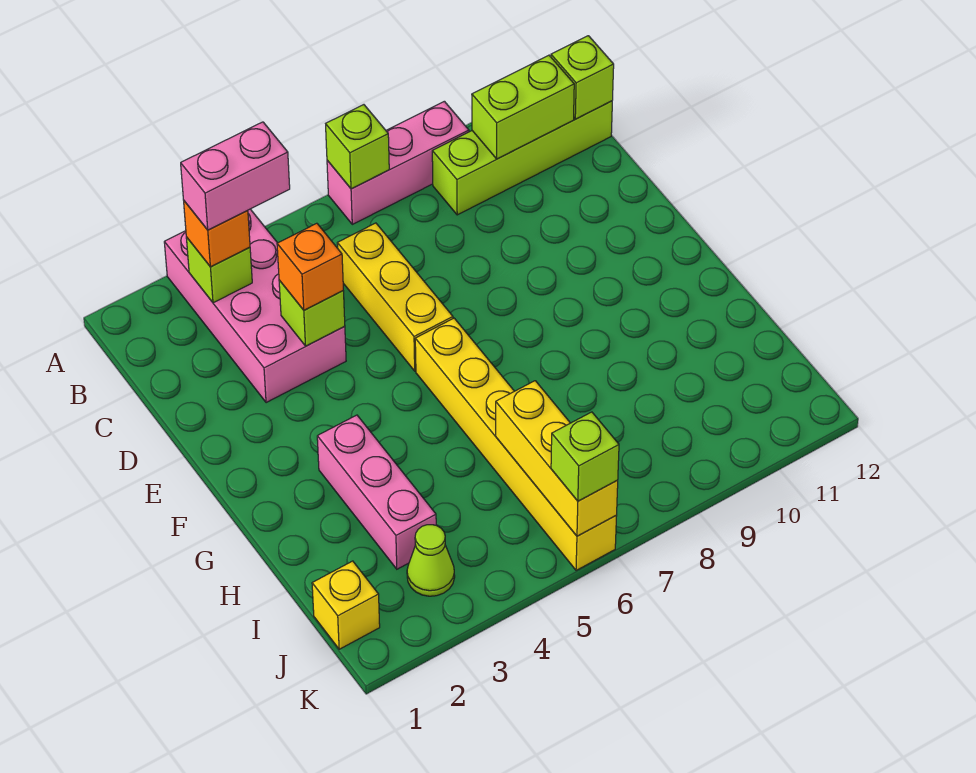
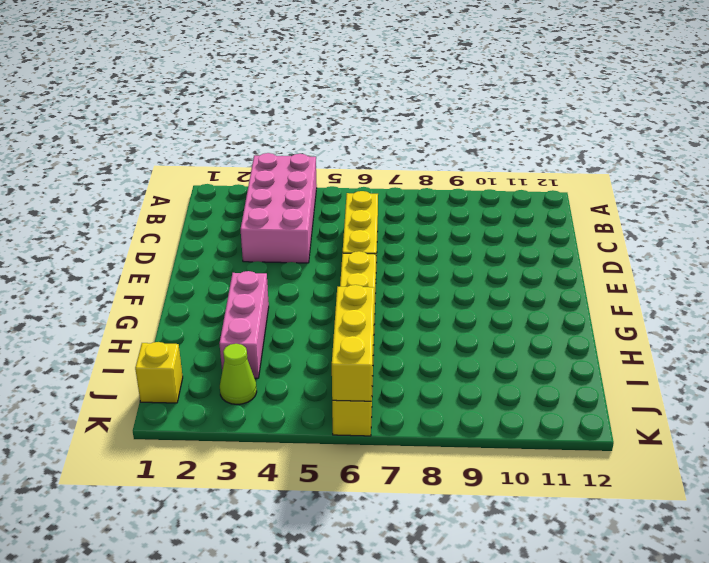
none -> pink 1x3 brick [327,101,469,224]
none -> lime 1x4 brick [432,101,612,215]
none -> lime 1x1 brick [326,105,389,189]

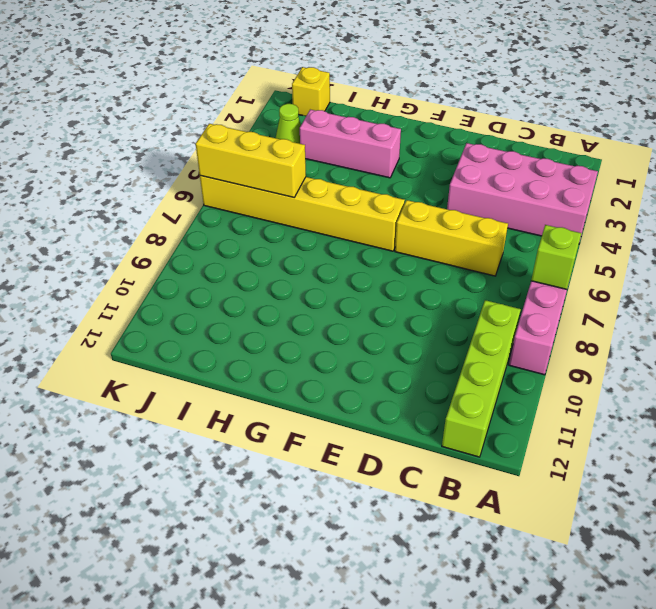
none -> lime 1x1 brick [186,237,252,303]
none -> lime 1x2 brick [472,55,574,159]
none -> lime 1x1 brick [551,36,614,119]

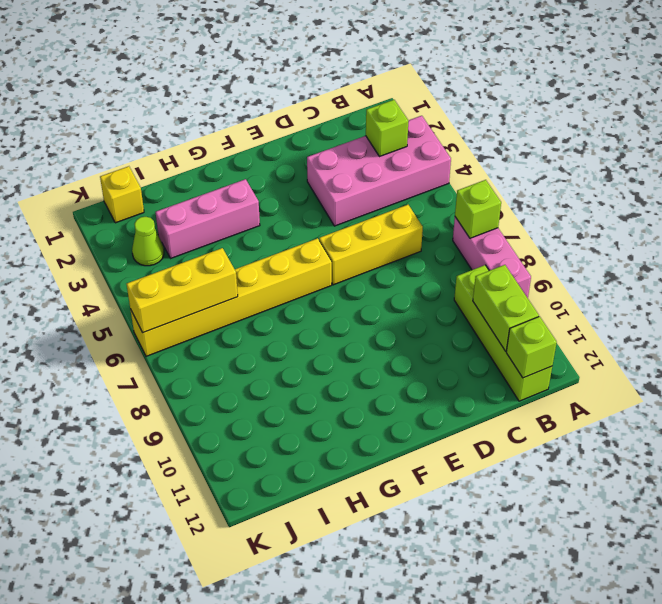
none -> lime 1x1 brick [279,280,345,346]
none -> orange 1x1 brick [184,201,250,267]
none -> orange 1x1 brick [277,223,343,310]

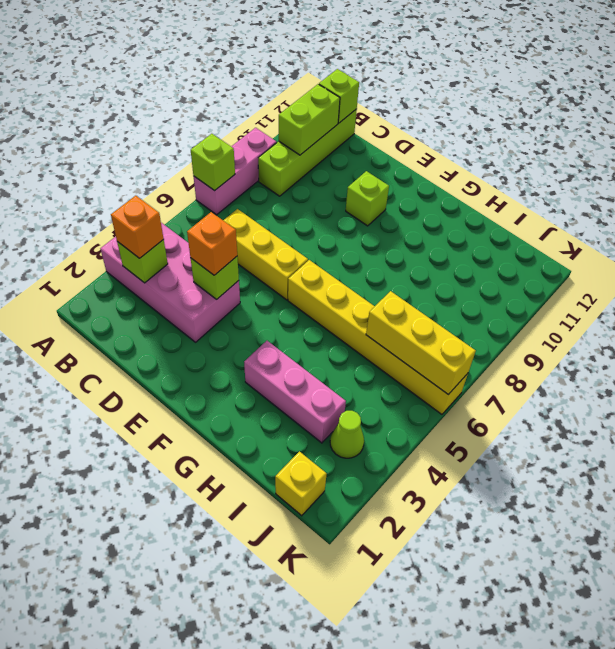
lime 1x1 brick [346,171,389,226] -> lime 1x1 brick moved to [551,412,619,501]
none -> pink 1x2 brick [181,122,290,230]

